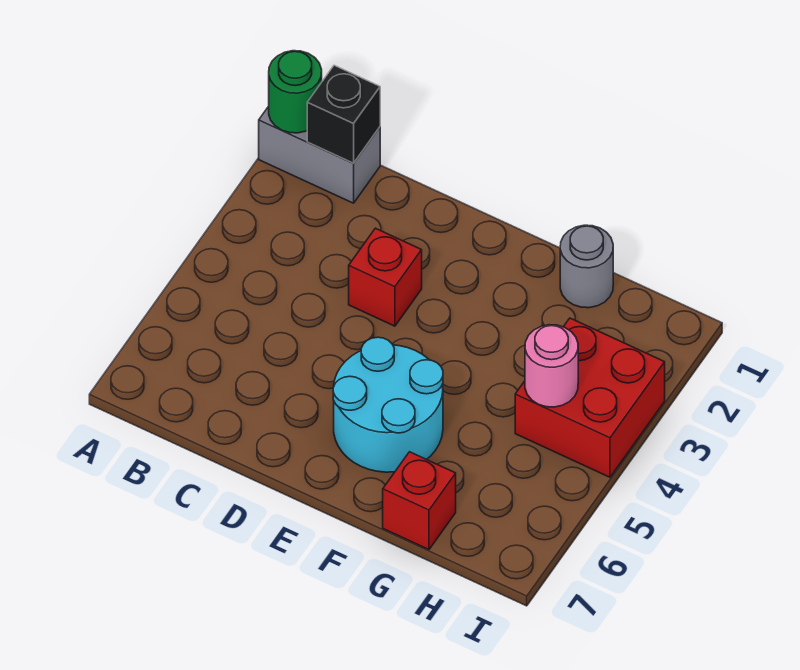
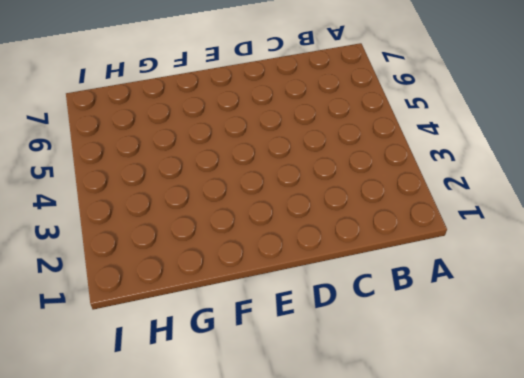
none -> grey 1x2 brick [259,106,380,203]
none -> red 1x1 brick [349,228,422,326]

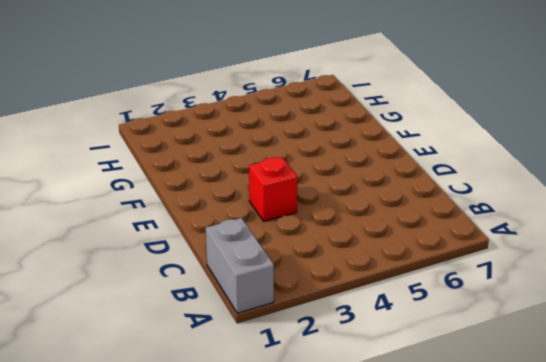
none -> cyan 2x2 round brick [333,337,443,472]
none -> grey 1x1 round brick [560,225,613,308]

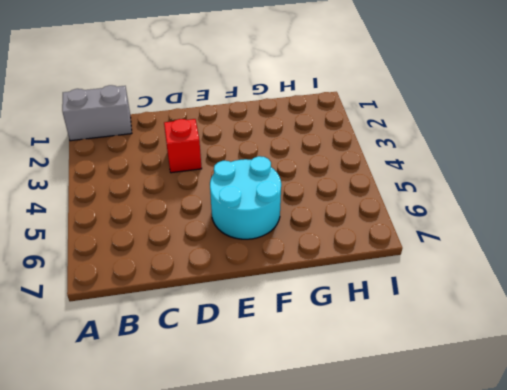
none -> grey 1x1 round brick [560,225,613,308]
none -> red 1x1 brick [383,452,456,550]

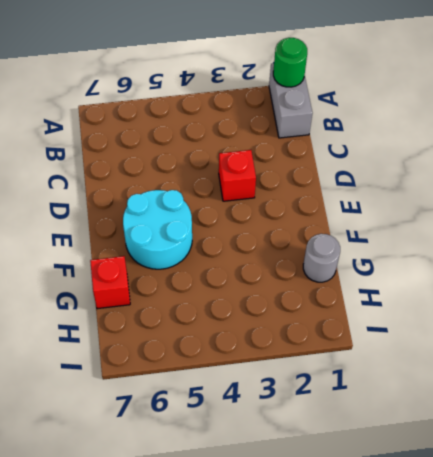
none -> red 2x2 brick [515,318,665,477]
none -> black 1x1 brick [307,65,380,163]

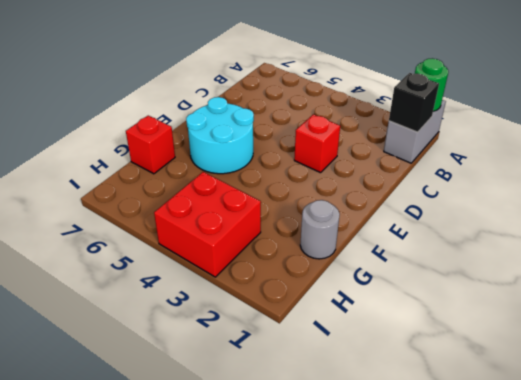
none -> pink 1x1 round brick [525,325,578,407]

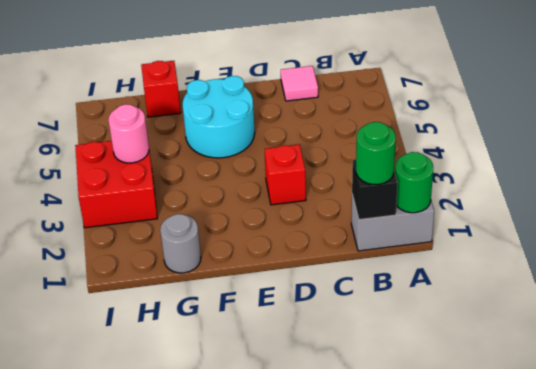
green 1x1 round brick [356,122,396,184] -> none
pink 1x1 tile [281,66,318,101] -> none

